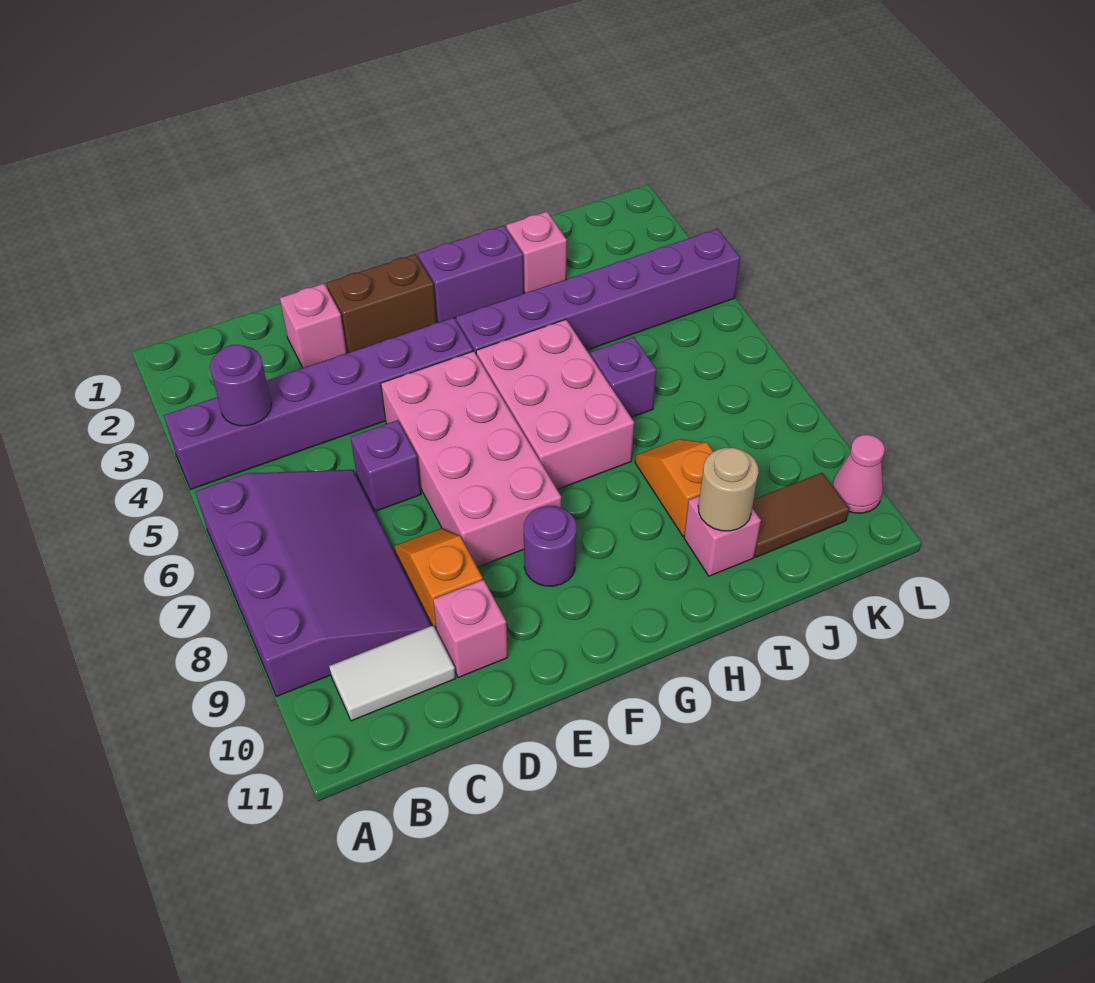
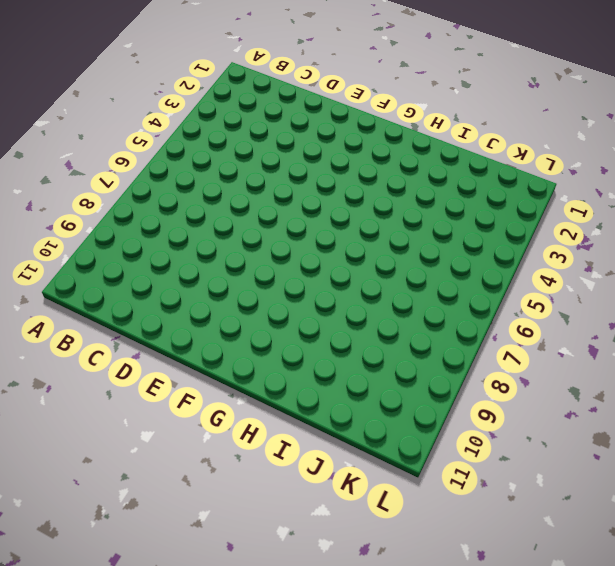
none -> purple 1x6 brick [164,318,473,489]
none -> purple 3x4 slope [196,470,432,696]
none -> white 1x2 tile [329,625,456,721]

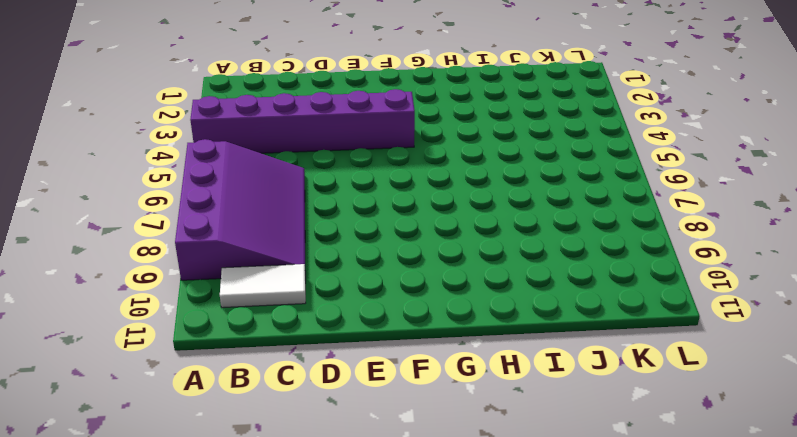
none -> pink 1x1 brick [280,284,347,368]
none -> purple 1x1 brick [351,420,421,511]
none -> orange 1x2 slope [395,528,483,631]

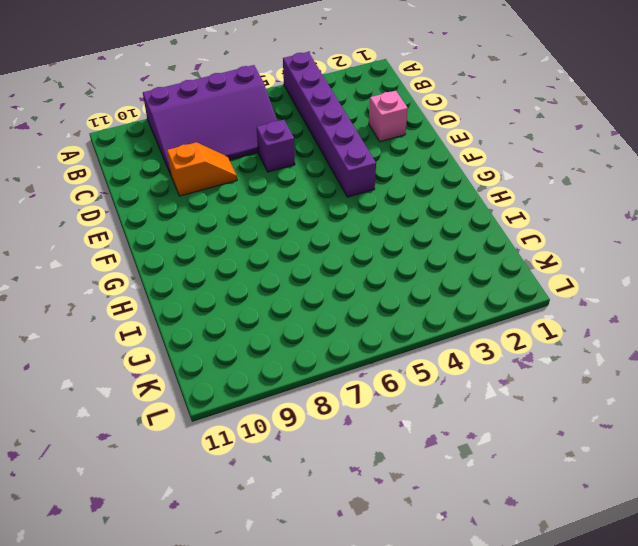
none -> white 1x2 tile [329,625,456,721]
none -> pink 1x1 brick [433,580,508,678]
none -> brown 1x2 brick [327,254,437,353]

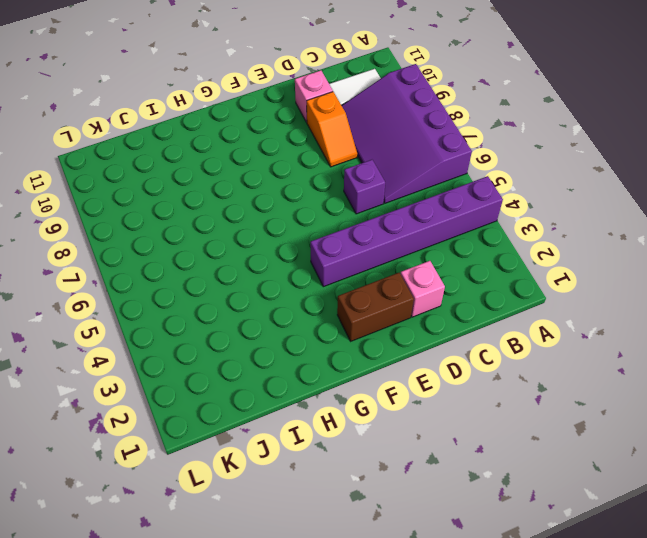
none -> pink 2x4 brick [381,351,561,567]
none -> purple 1x1 round brick [524,506,577,586]
none -> purple 1x2 brick [418,226,524,323]

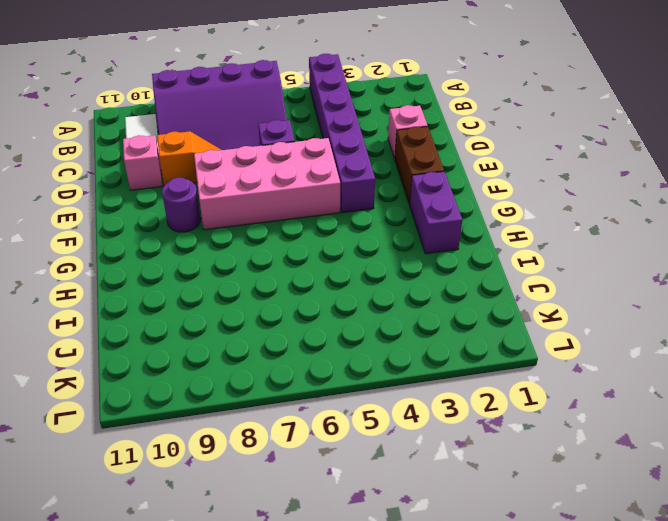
none -> purple 1x6 brick [456,229,740,354]
none -> pink 2x3 brick [476,320,634,489]
none -> pink 1x1 brick [506,212,567,293]

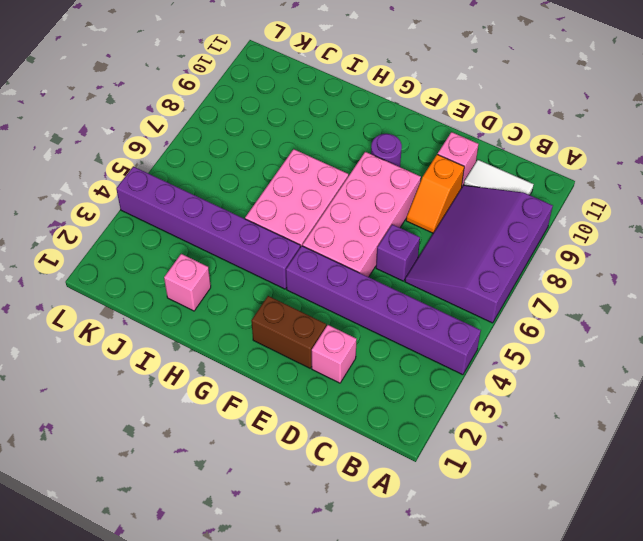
none -> purple 1x2 brick [418,226,524,323]
none -> purple 1x1 brick [591,337,657,417]
none -> orange 1x2 slope [635,439,713,536]

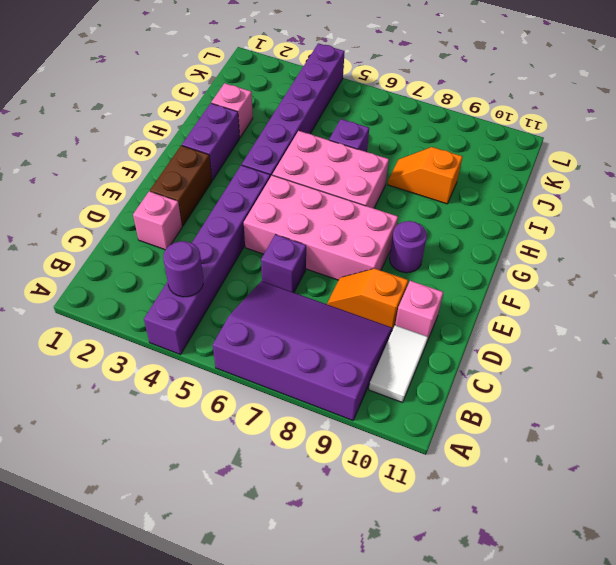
none -> pink 1x1 brick [684,496,761,576]
none -> brown 1x2 tile [752,473,849,557]
none -> pink 1x1 cone [832,435,885,513]

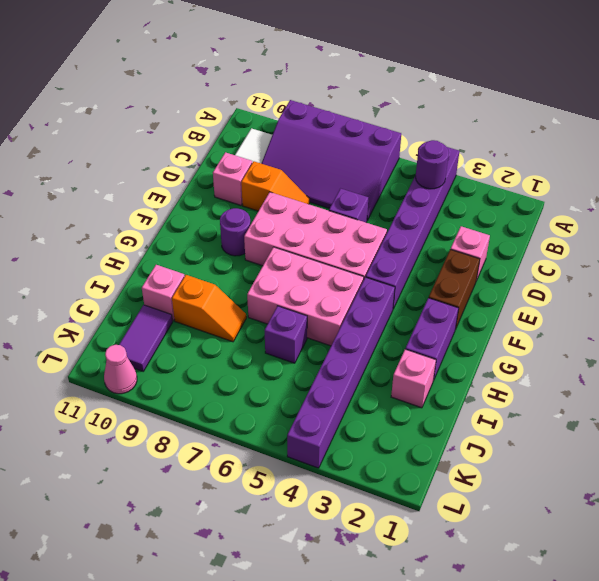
purple 1x2 tile [119,305,173,371] -> brown 1x2 tile [752,473,849,557]
none -> tan 1x1 round brick [698,448,759,531]

